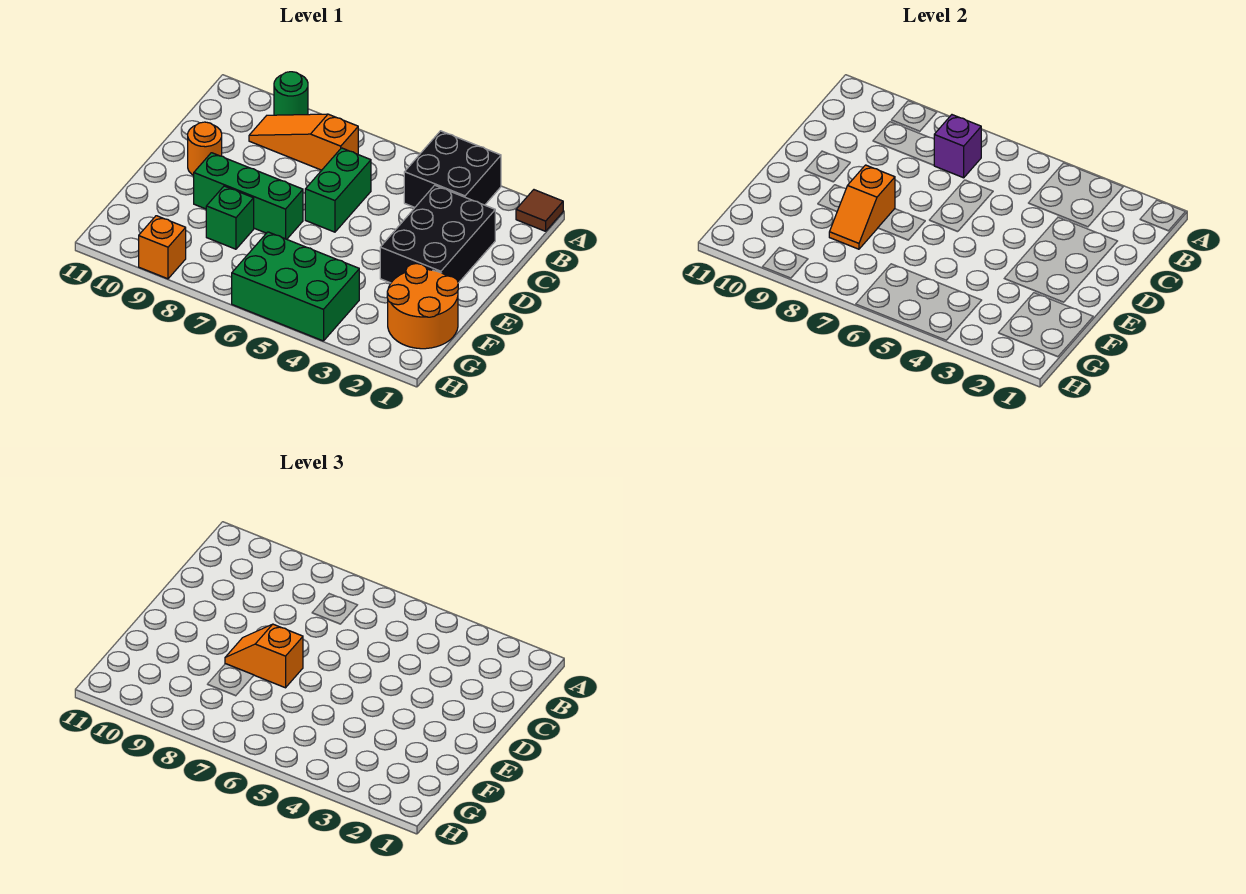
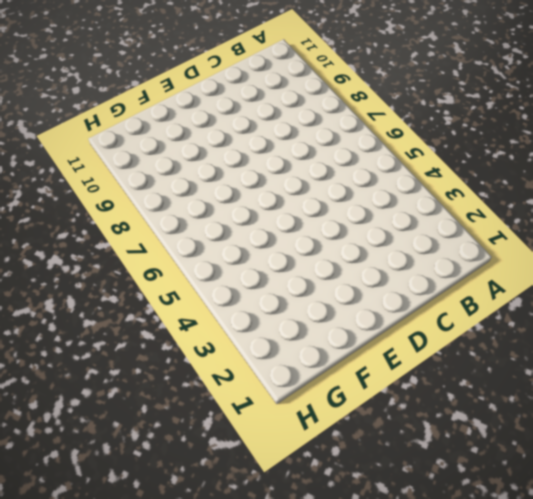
none -> brown 1x1 tile [516,190,563,231]
none -> black 2x2 brick [404,131,501,207]
none -> green 1x1 round brick [274,72,308,115]

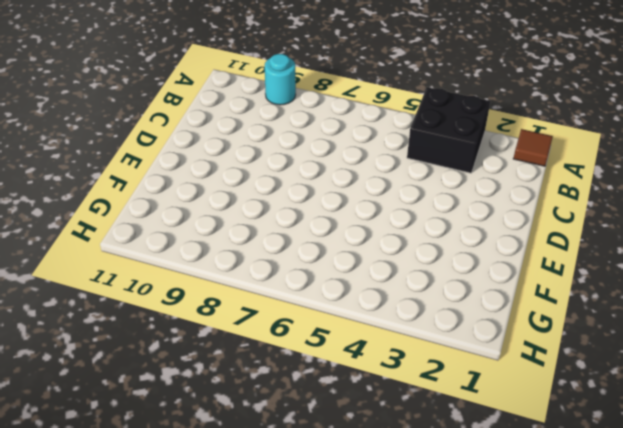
cyan 1x1 round brick [265,54,296,105] -> green 1x1 round brick [274,72,308,115]
none -> orange 1x3 slope [249,114,358,170]
none -> black 2x3 brick [380,185,495,283]
none -> green 1x2 brick [305,148,371,232]

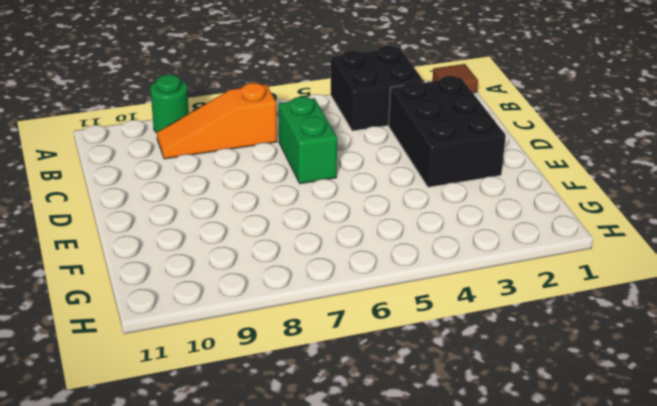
none -> orange 1x1 round brick [188,122,222,175]
none -> green 1x3 brick [194,153,303,239]
none -> orange 2x2 round brick [387,264,458,349]

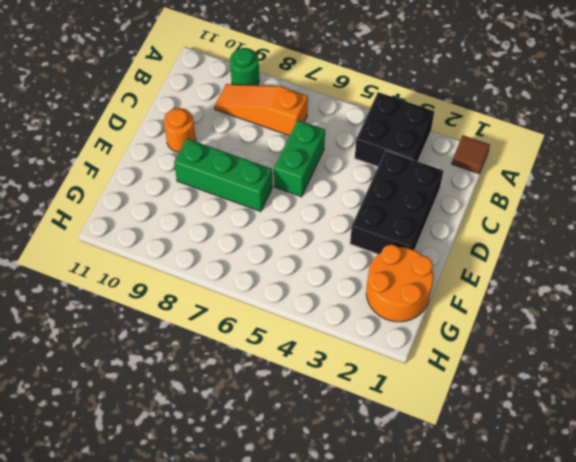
none -> green 1x1 brick [206,186,254,249]
none -> green 2x3 brick [232,232,359,341]
none -> orange 1x1 brick [139,216,186,279]

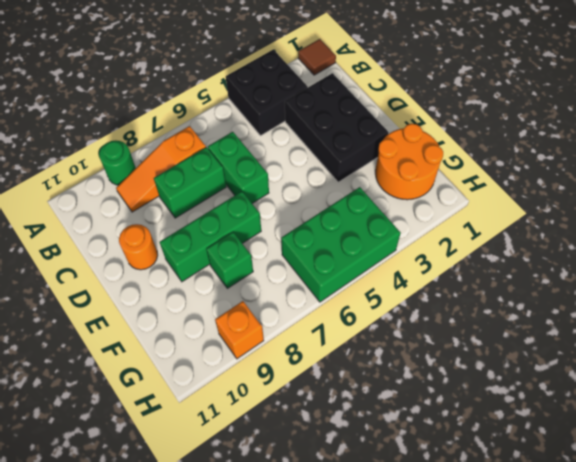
green 1x2 brick [154,147,226,218] -> none
none -> purple 1x1 brick [934,115,981,178]
none -> orange 1x2 slope [829,165,895,249]
none -> orange 1x2 slope [225,624,303,688]

